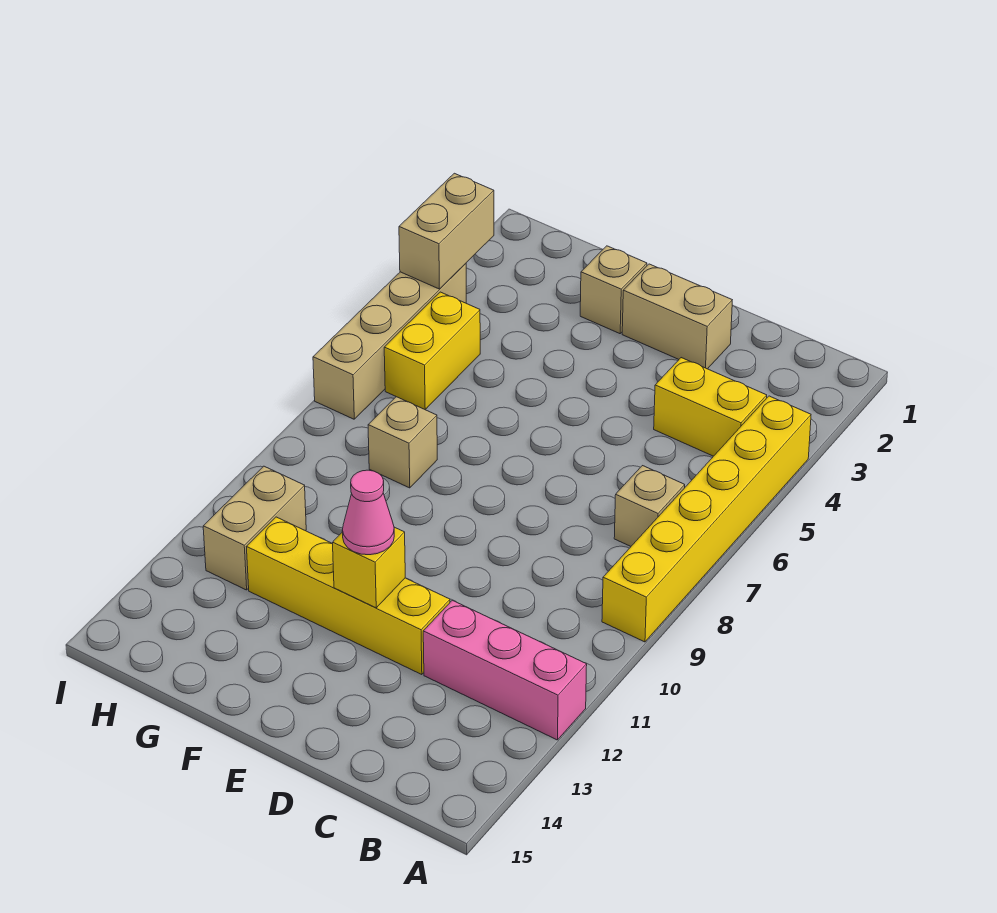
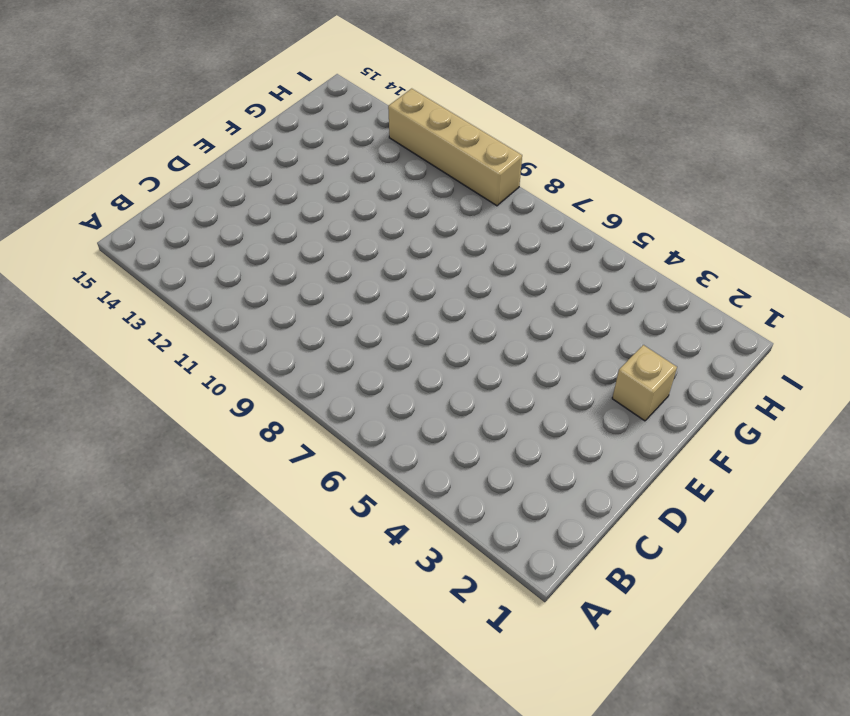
tan 1x4 brick [388,89,522,206] -> tan 1x4 brick moved to [313,264,466,419]
none -> yellow 1x6 brick [602,396,811,642]
none -> pink 1x3 brick [423,600,587,740]
none -> yellow 1x2 brick [654,358,767,456]

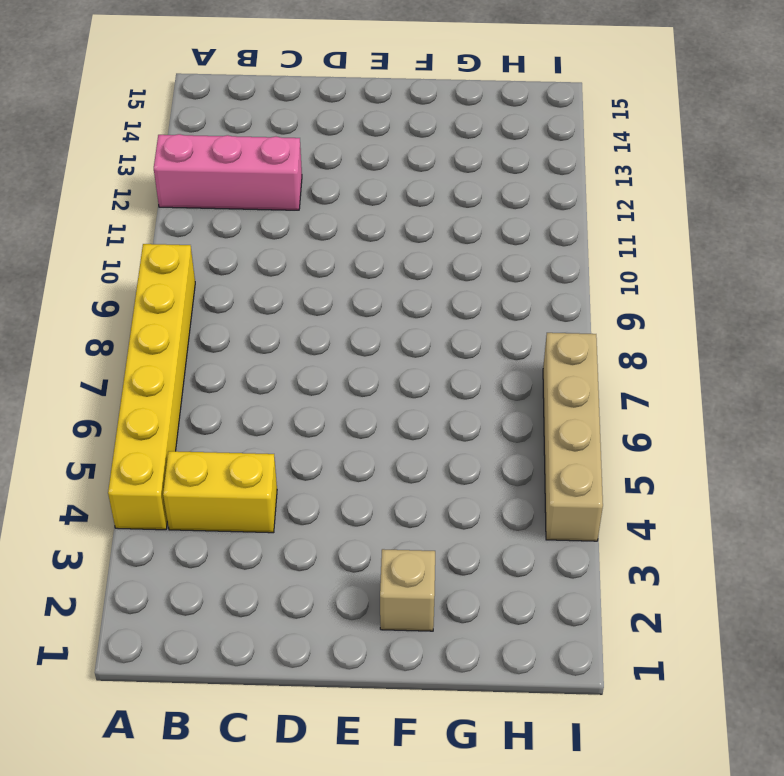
none -> tan 1x1 brick [614,466,685,546]
none -> tan 1x2 brick [622,264,733,369]
none -> yellow 1x4 brick [247,517,450,675]

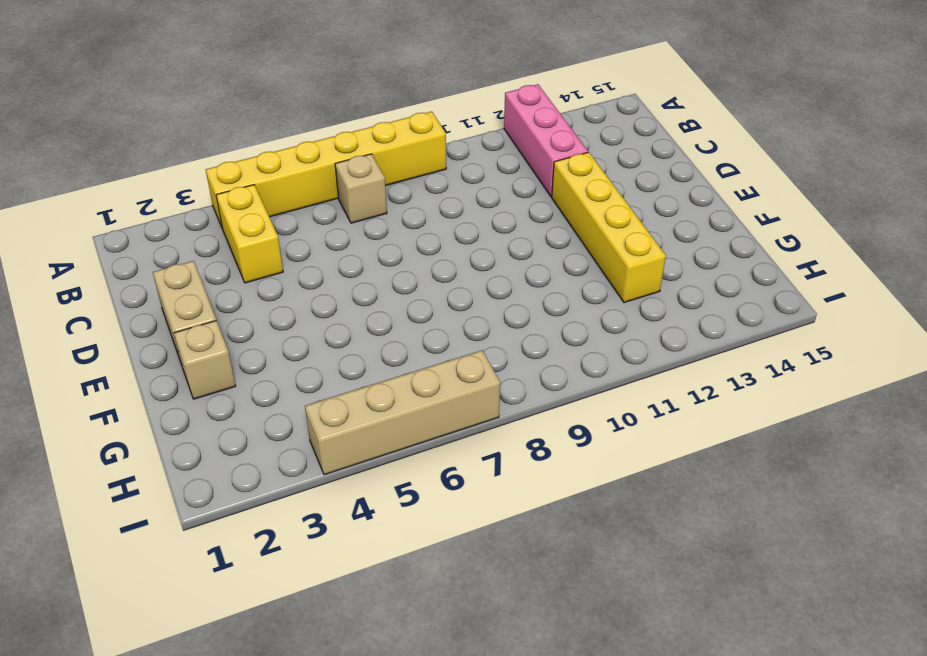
none -> tan 1x1 brick [368,397,437,488]
none -> yellow 1x2 brick [384,292,480,410]
none -> tan 1x2 brick [203,466,306,590]

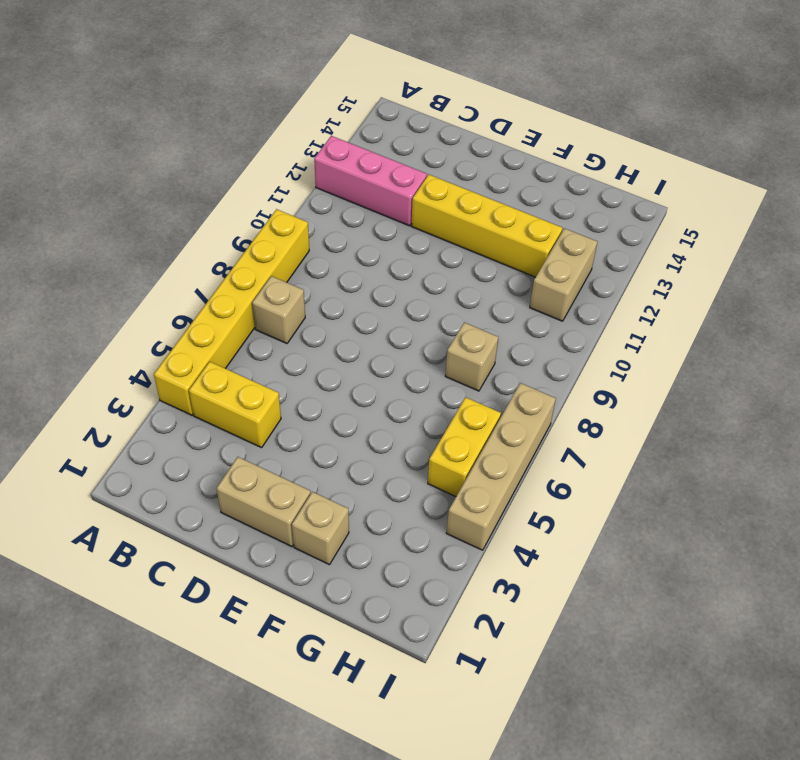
none -> yellow 1x1 brick [333,527,405,608]
none -> tan 1x2 brick [399,173,494,289]
none -> pink 1x1 cone [342,470,394,555]

